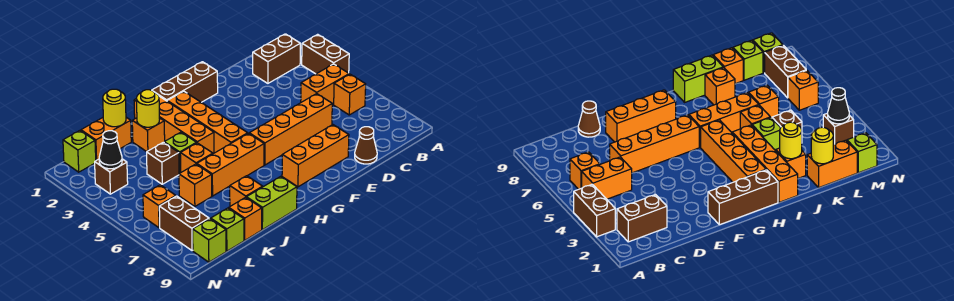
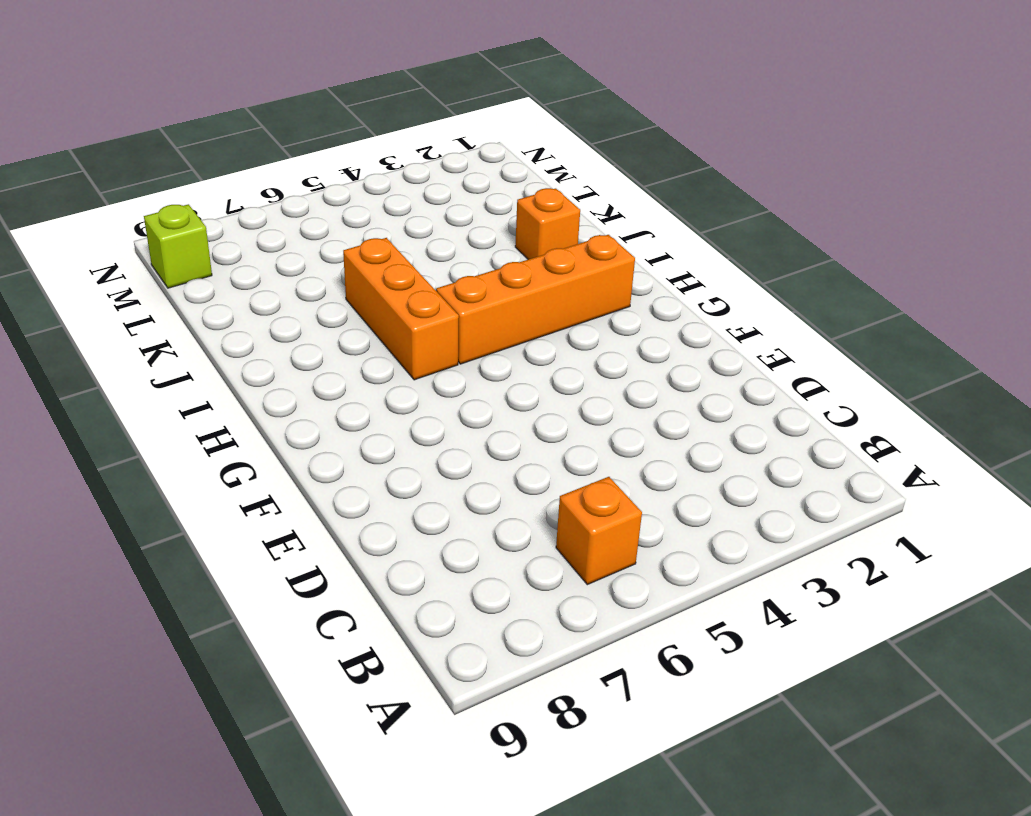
none -> brown 1x2 brick [302,34,349,74]
none -> brown 1x2 brick [253,34,300,83]
none -> orange 1x2 brick [301,64,349,105]

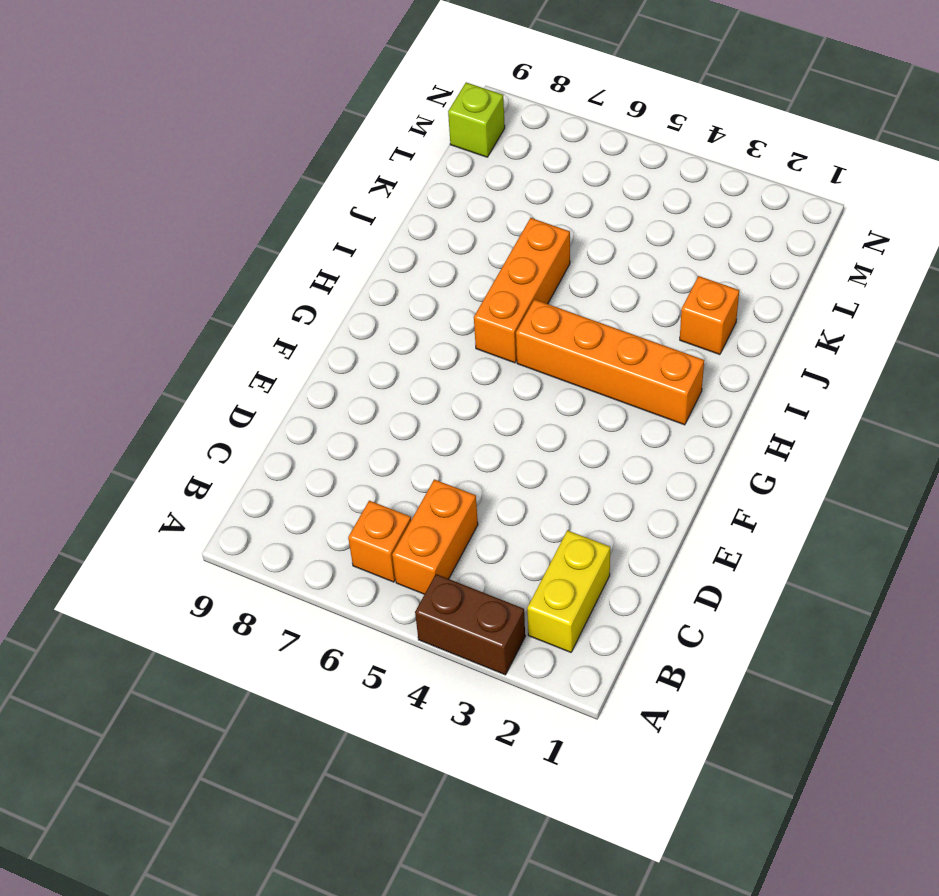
yellow 1x2 brick [527,530,610,652] -> brown 1x2 brick [253,34,300,83]
none -> orange 1x4 brick [249,94,332,165]
none -> brown 1x1 cone [355,127,377,164]
none -> orange 1x3 brick [282,125,349,187]

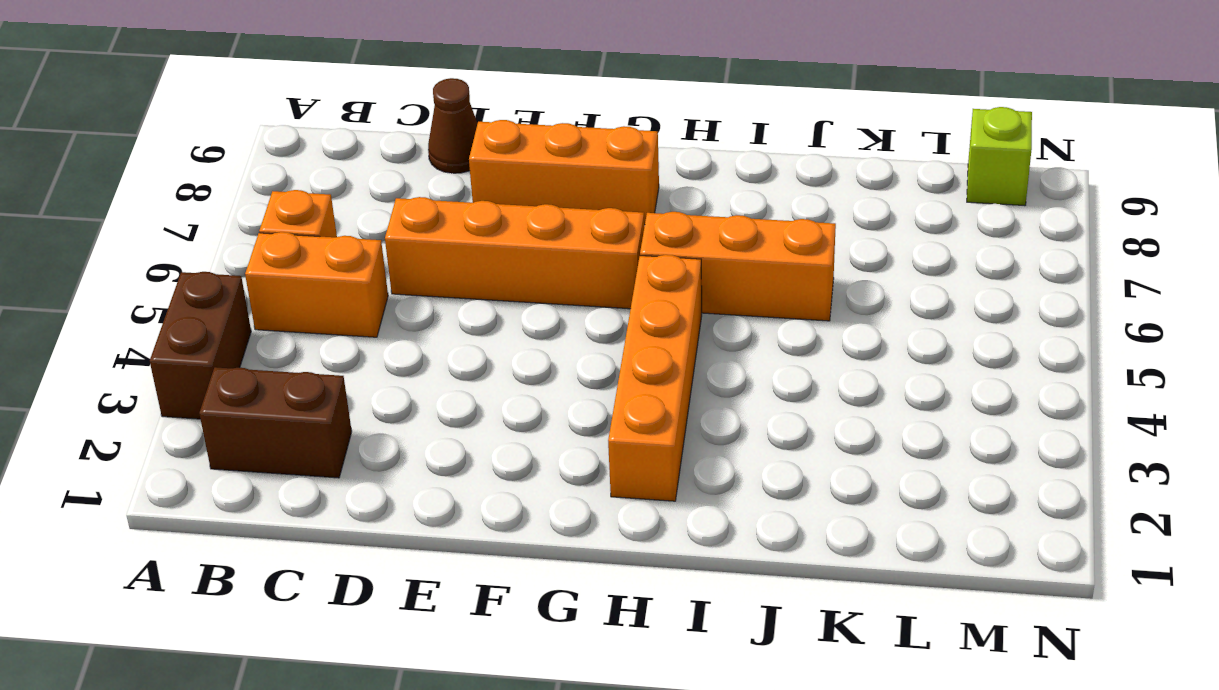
none -> brown 1x3 brick [152,62,218,102]
none -> orange 1x4 brick [134,96,214,154]
none -> lime 1x2 brick [247,176,297,230]

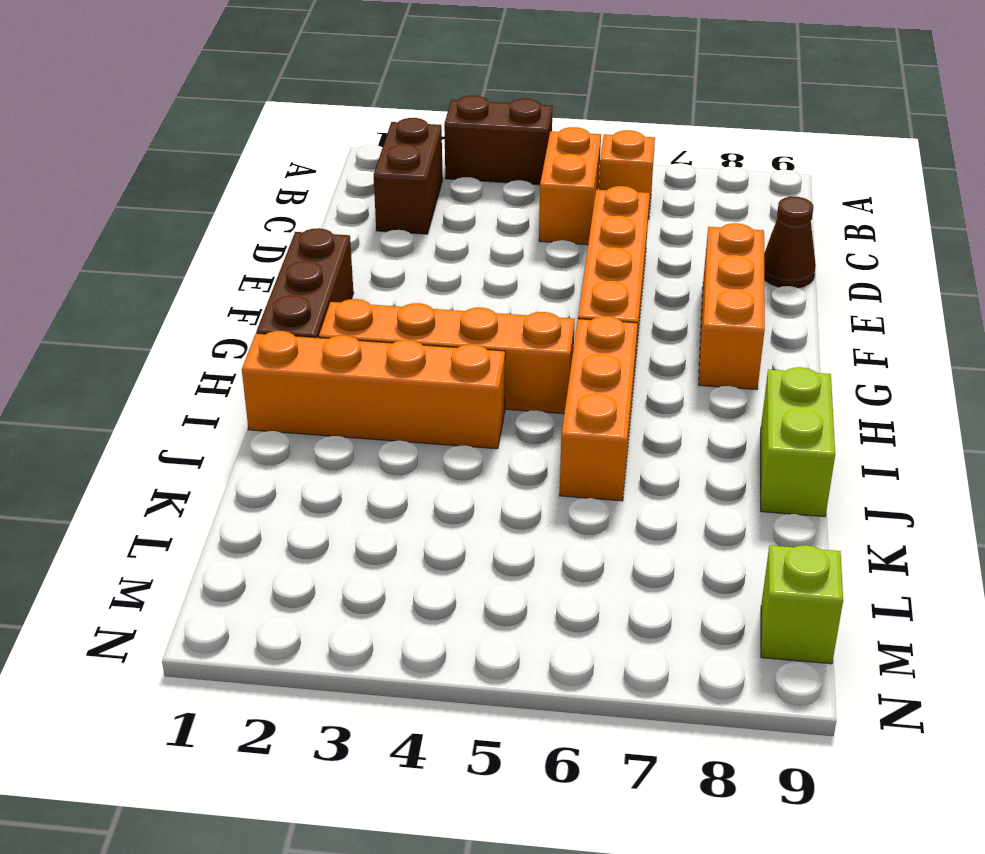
none -> orange 1x1 brick [132,118,165,152]
none -> lime 1x1 brick [164,132,196,174]
none -> orange 1x1 brick [180,143,213,172]

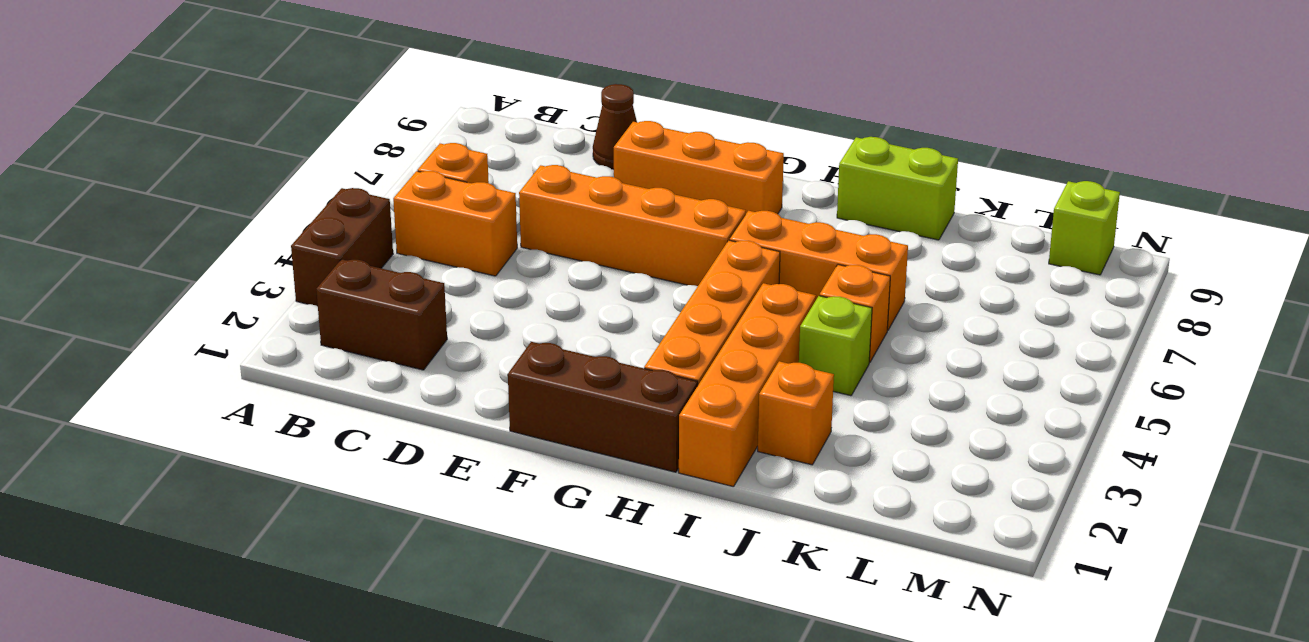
none -> orange 1x1 brick [230,176,263,206]
none -> orange 1x2 brick [81,117,131,160]
none -> brown 1x1 brick [147,142,179,184]

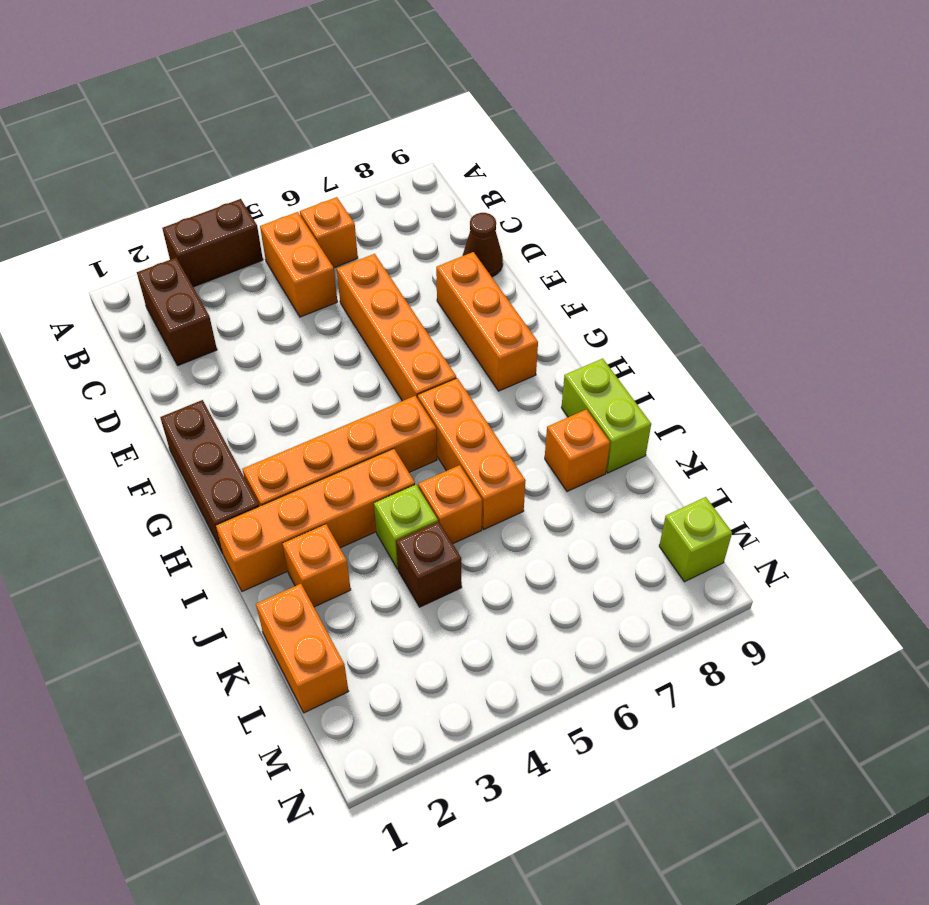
none -> orange 1x1 brick [179,164,212,206]
none -> orange 1x1 brick [229,197,262,240]
none -> lime 1x1 brick [211,208,244,251]

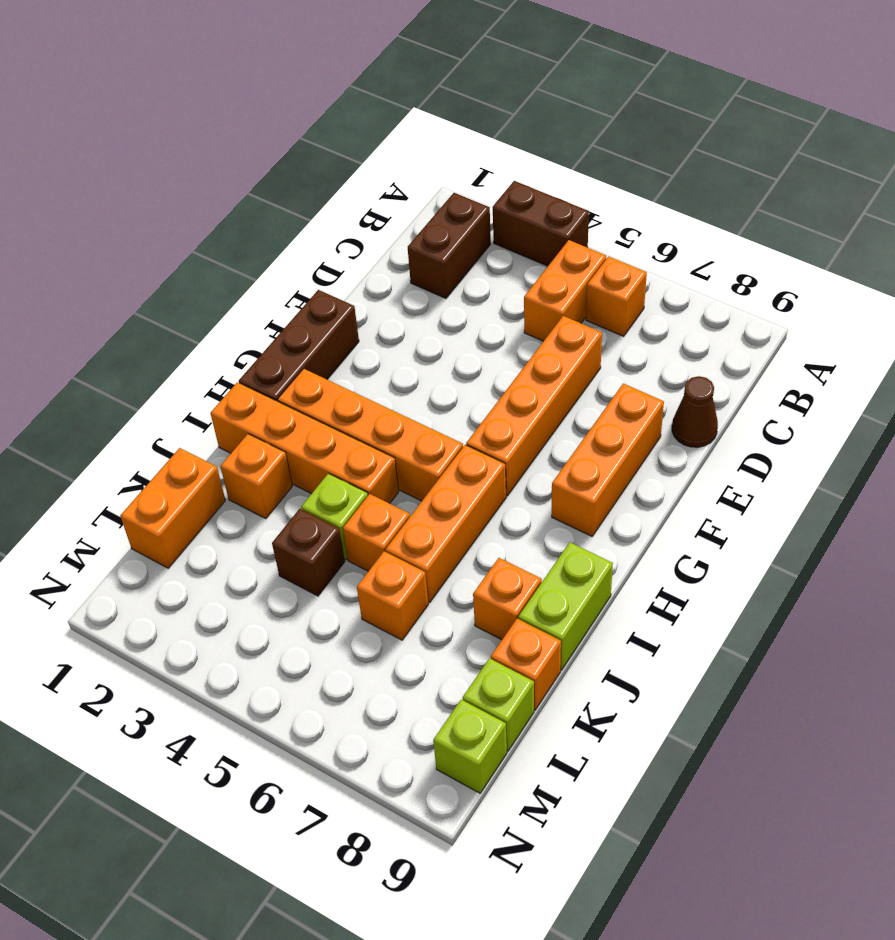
none -> lime 1x1 brick [63,131,96,172]
none -> brown 1x1 brick [95,159,128,194]
none -> orange 1x1 brick [143,185,176,228]

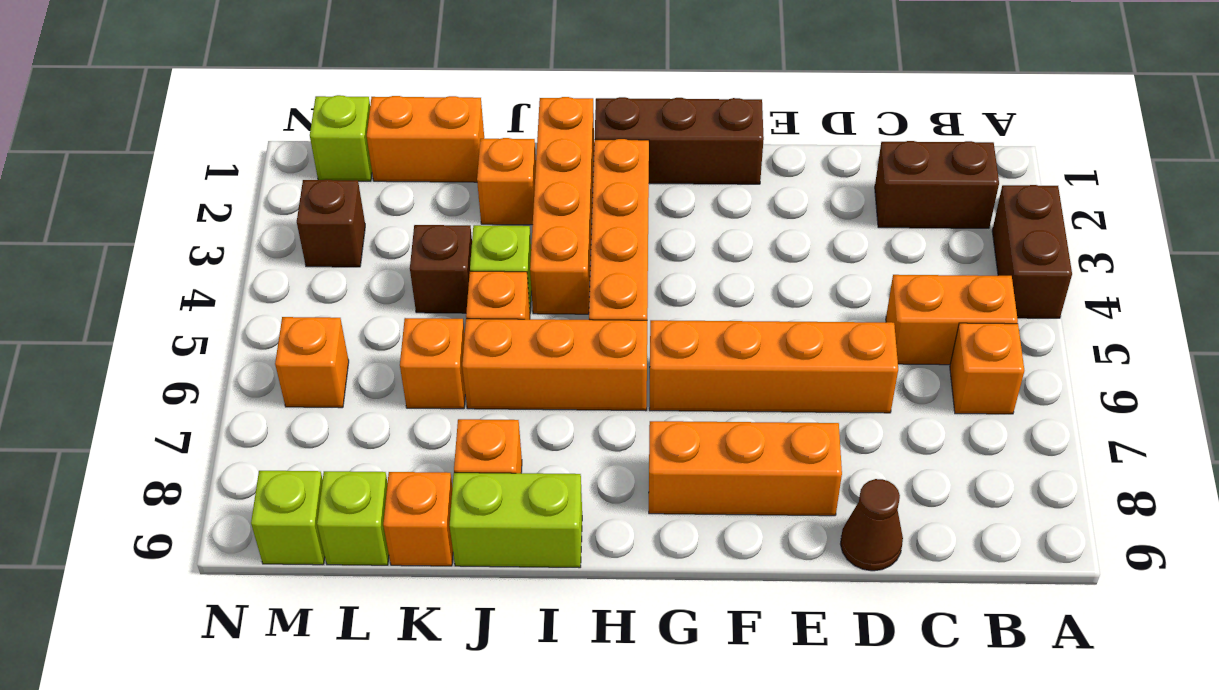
none -> brown 1x2 brick [159,196,209,251]
none -> yellow 1x1 round brick [137,90,160,127]
none -> yellow 1x1 round brick [103,89,126,127]

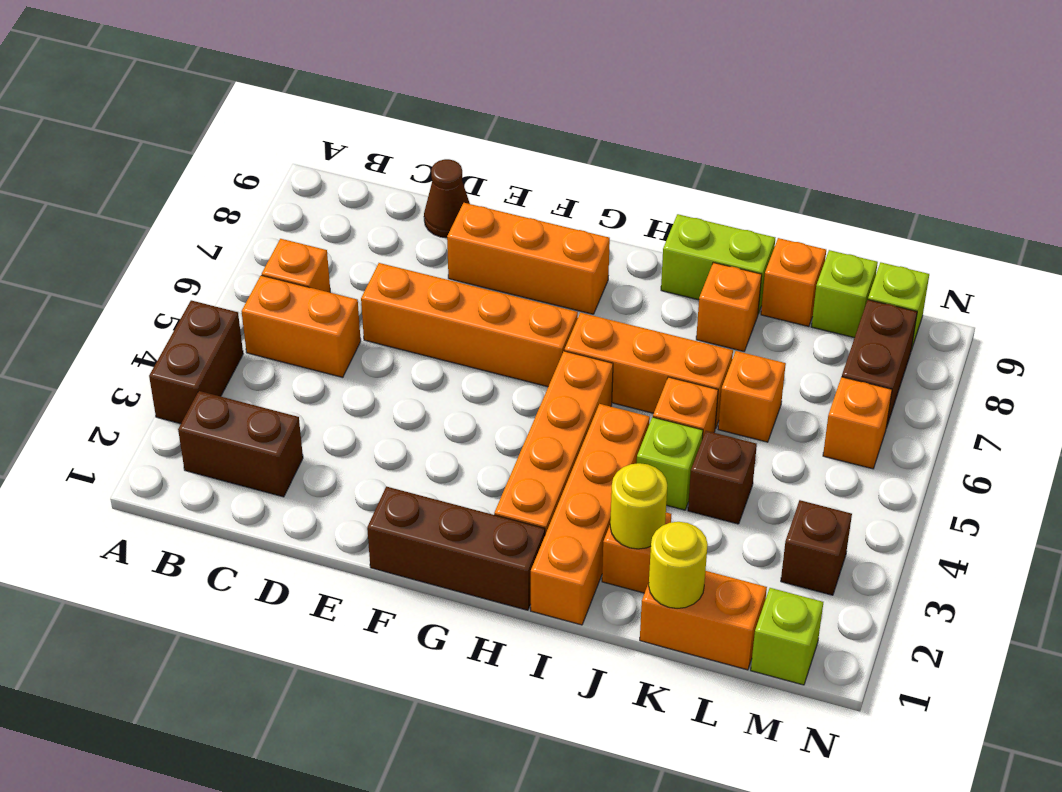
none -> black 1x1 cone [99,131,122,169]

